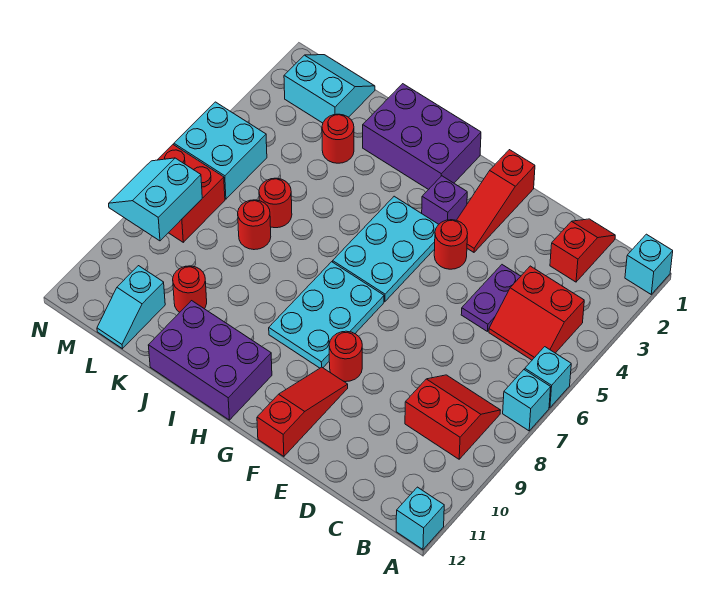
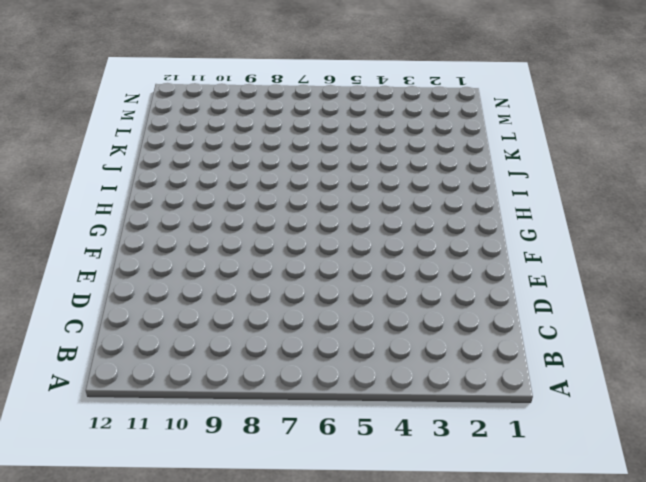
none -> cyan 1x1 brick [625,234,673,294]
none -> cyan 1x1 brick [525,347,571,408]
none -> cyan 1x1 brick [503,370,551,431]

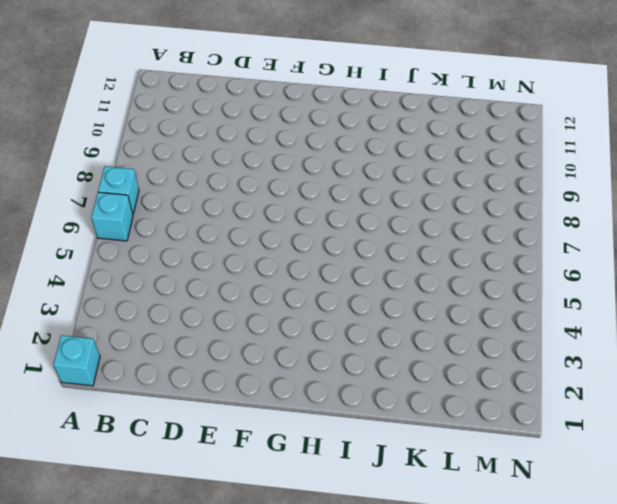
none -> cyan 1x1 brick [396,487,444,549]
none -> red 2x2 slope [489,266,584,360]
none -> red 2x2 slope [405,375,501,459]

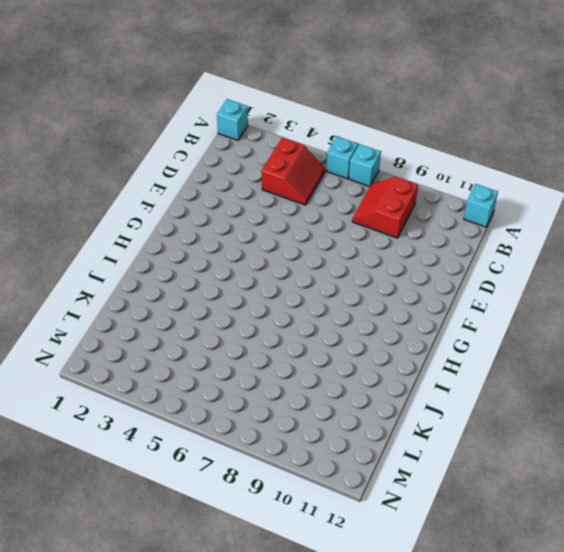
none -> red 1x2 slope [550,219,615,282]
none -> purple 1x2 plate [461,265,521,332]
none -> red 1x3 slope [457,150,535,252]

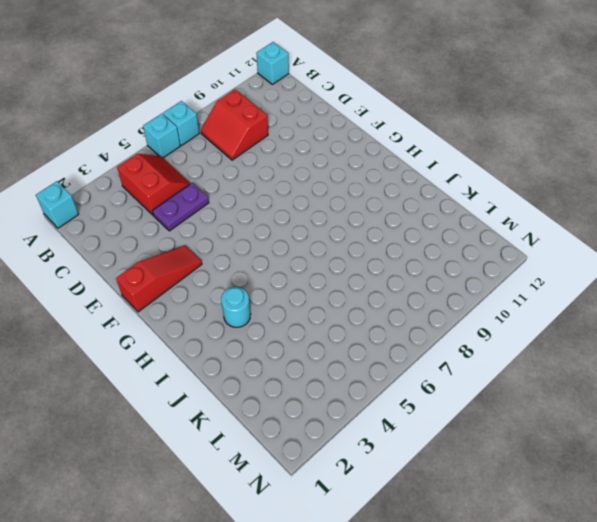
cyan 1x1 round brick [221,287,251,327] -> none
none -> red 1x2 slope [550,219,615,282]
none -> red 1x1 round brick [434,220,468,269]
none -> red 1x1 round brick [329,331,362,382]

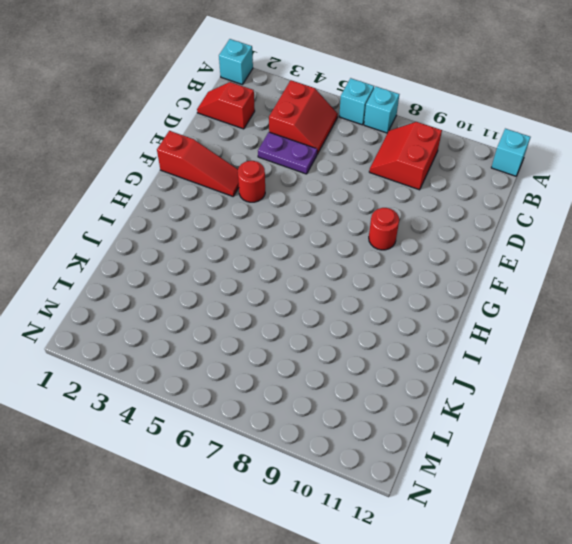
none -> red 1x3 slope [257,367,348,456]
none -> purple 1x1 brick [422,176,467,224]
none -> cyan 2x3 plate [333,196,439,301]

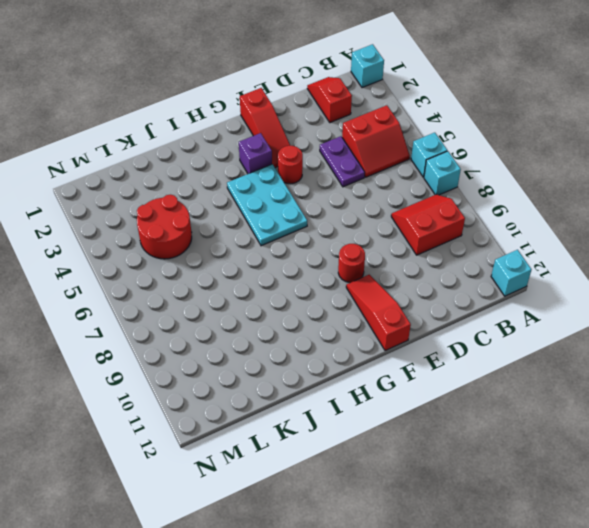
red 2x2 round brick [137,195,192,259] -> none
none -> cyan 2x3 plate [269,262,384,368]
none -> purple 2x3 brick [363,84,481,190]
none -> purple 2x3 brick [148,301,272,420]

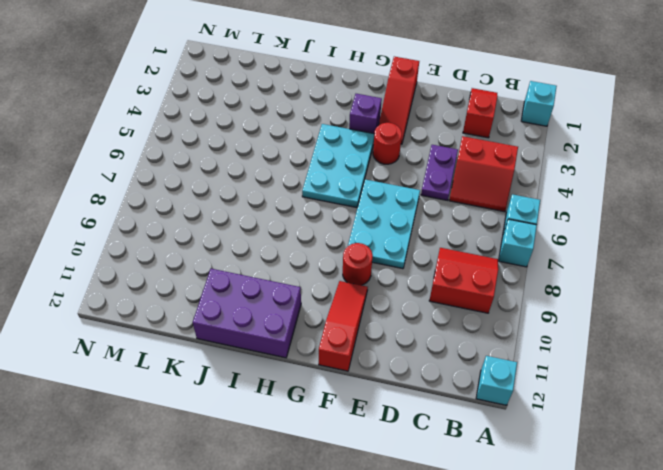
cyan 2x3 plate [348,180,420,269] -> cyan 2x3 plate moved to [269,262,384,368]
none -> purple 2x3 brick [363,84,481,190]
none -> red 1x1 round brick [322,114,354,163]
none -> red 1x1 round brick [259,178,292,228]

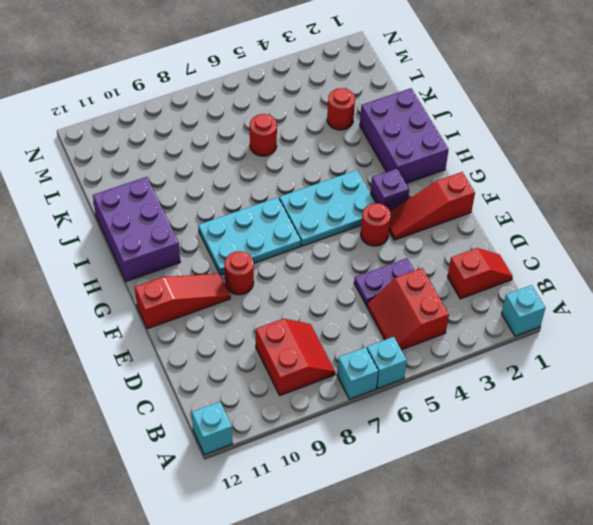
none -> red 1x1 round brick [238,200,271,250]
none -> red 1x1 round brick [173,266,207,312]
none -> cyan 2x2 slope [284,55,375,123]

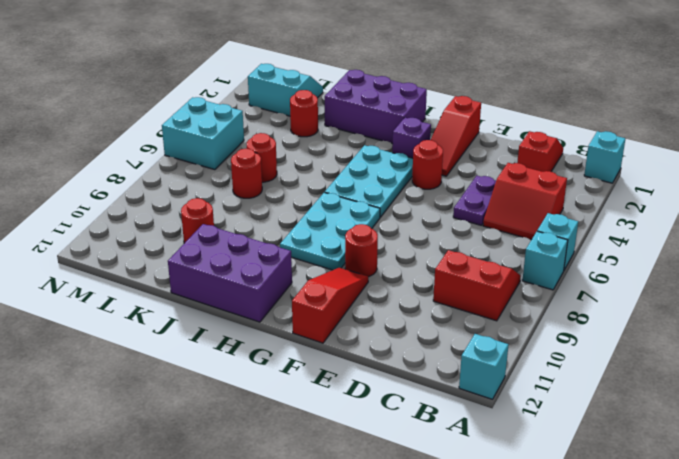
none -> cyan 1x2 slope [97,266,165,349]
none -> red 2x2 brick [158,145,225,242]
none -> cyan 2x2 slope [109,158,202,241]

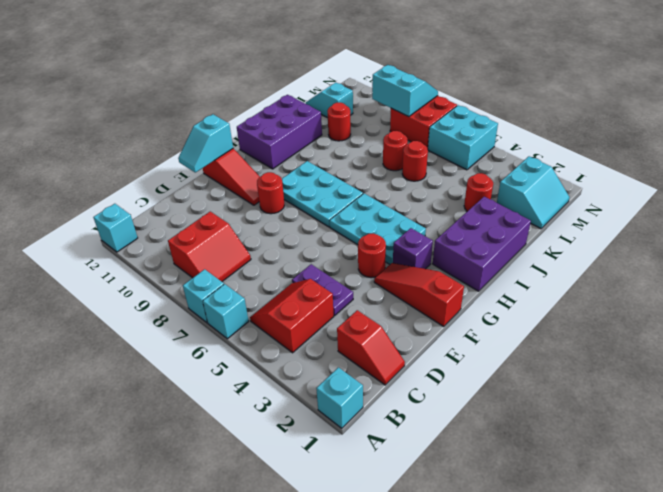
cyan 1x2 slope [178,114,233,172] -> none

